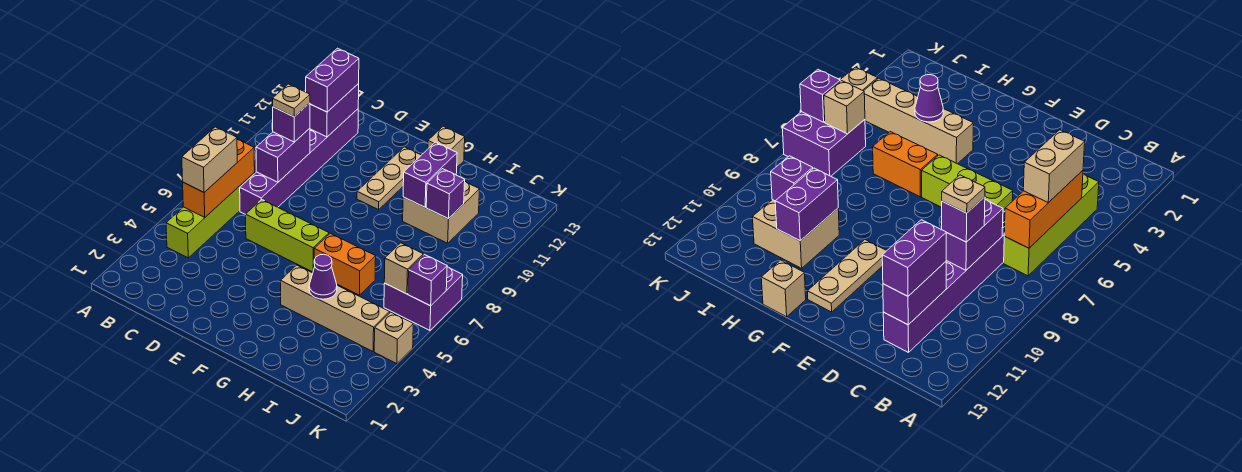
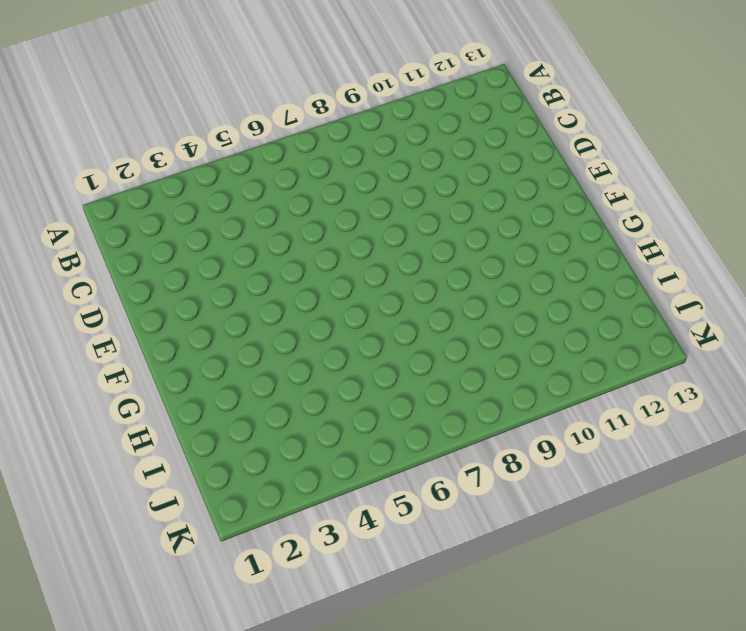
none -> lime 1x4 brick [166,172,255,258]
none -> purple 1x6 brick [240,109,358,215]
none -> lime 1x3 brick [246,199,329,272]

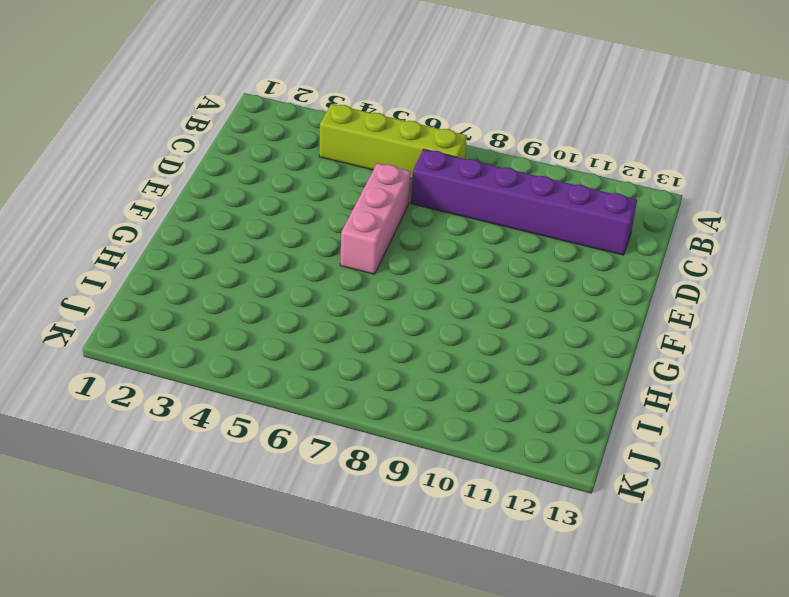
pink 1x3 brick [340,163,411,274] -> lime 1x3 brick [246,199,329,272]
none -> tan 1x3 plate [357,147,421,210]
none -> tan 1x4 brick [281,265,390,351]
none -> orange 1x2 brick [314,233,376,295]

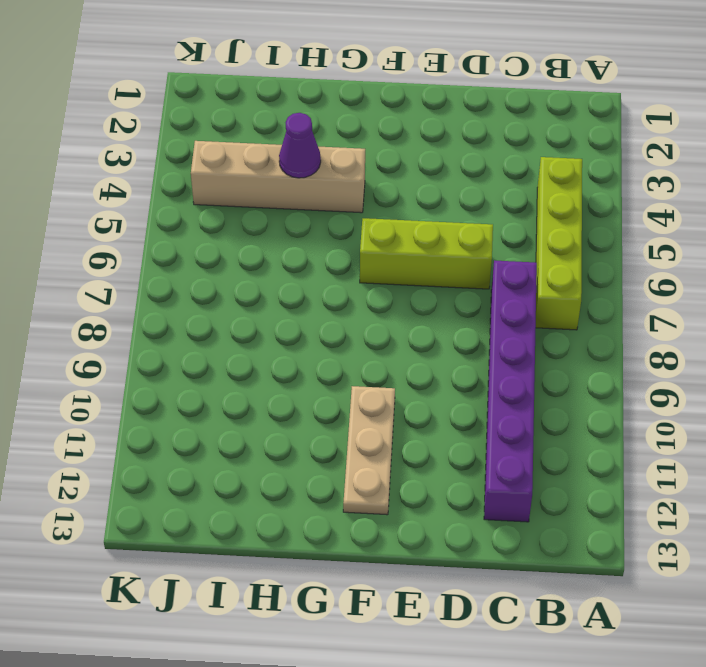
none -> orange 1x2 brick [314,233,376,295]
none -> tan 1x1 brick [428,126,465,167]
none -> tan 2x2 brick [403,182,480,243]

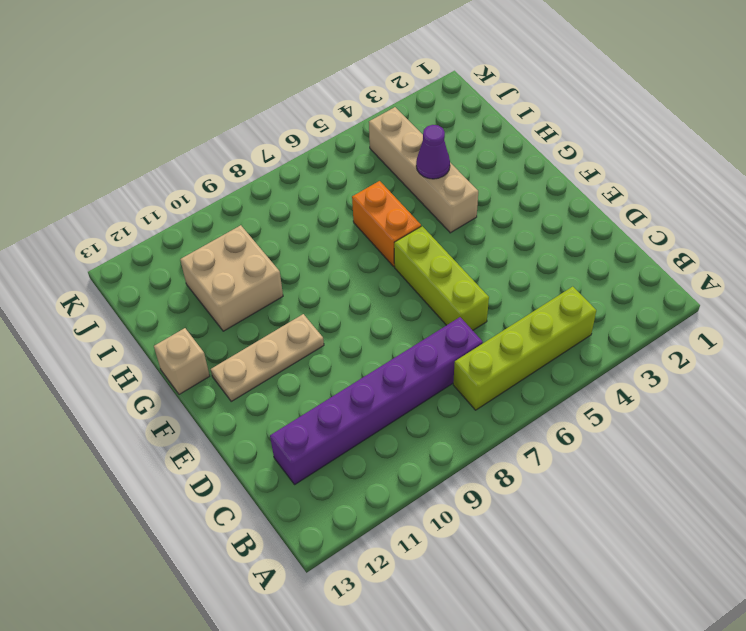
none -> purple 2x2 brick [384,267,463,330]
none -> tan 1x1 brick [374,312,413,364]
none -> orange 1x3 brick [183,139,255,217]

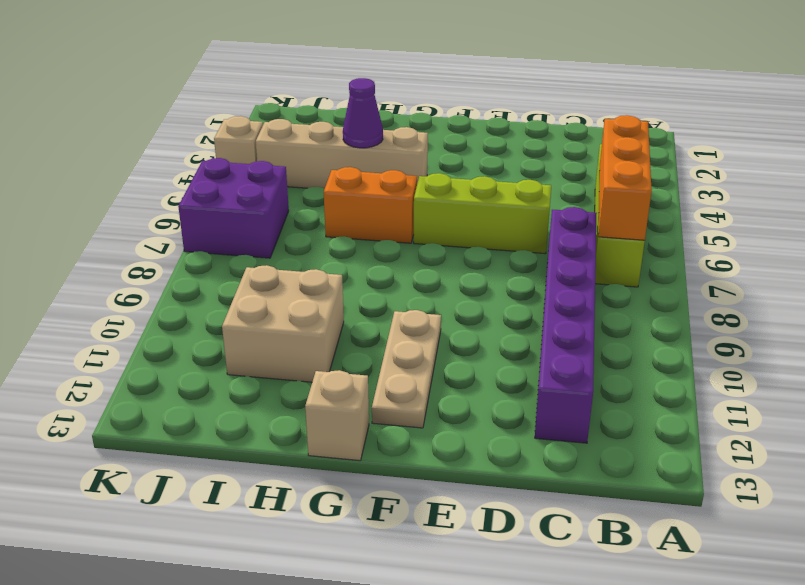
none -> purple 1x2 brick [256,128,310,182]
none -> purple 1x2 brick [310,84,359,137]
none -> purple 1x2 brick [403,142,457,207]

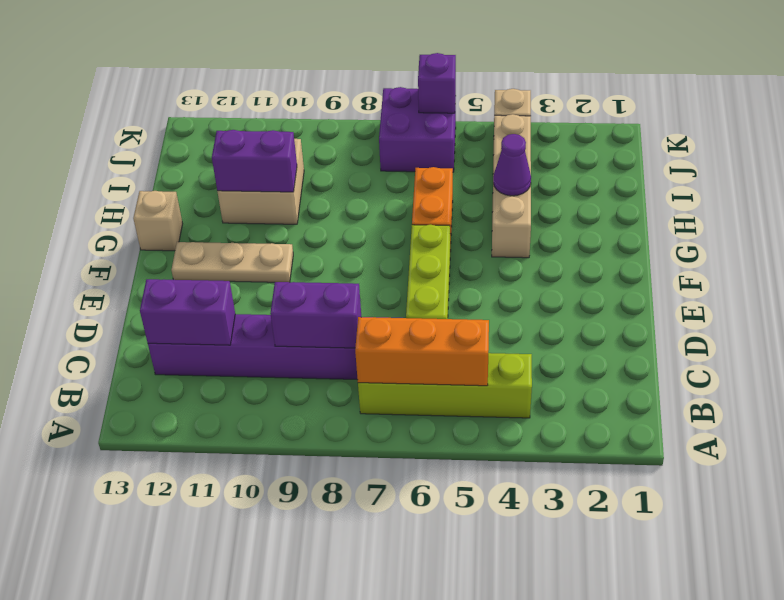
none -> purple 1x1 brick [426,169,465,219]
none -> tan 1x1 brick [384,243,423,294]
none -> tan 1x2 brick [182,127,237,192]

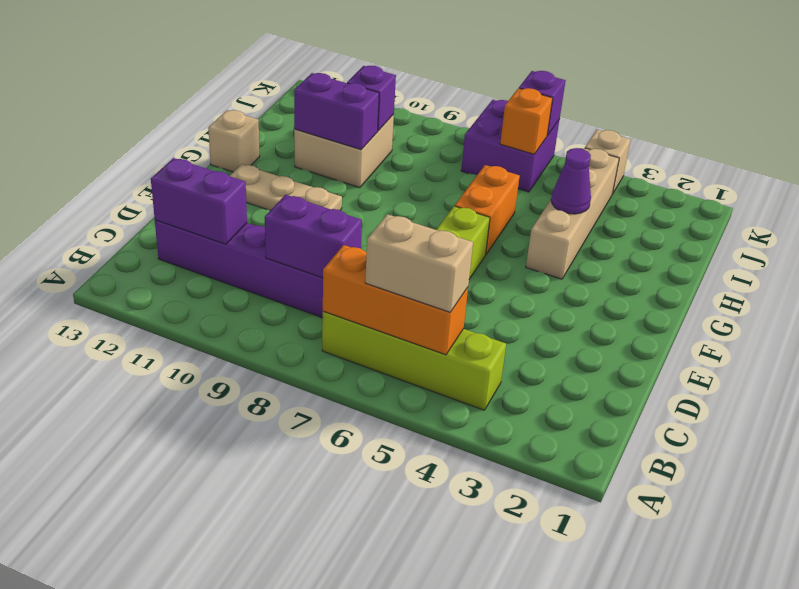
orange 1x1 brick [500,88,553,154] -> tan 1x1 brick [384,243,423,294]
none -> purple 1x1 brick [273,103,310,142]
none -> purple 1x2 brick [306,48,359,112]
none -> tan 1x1 plate [273,84,310,117]

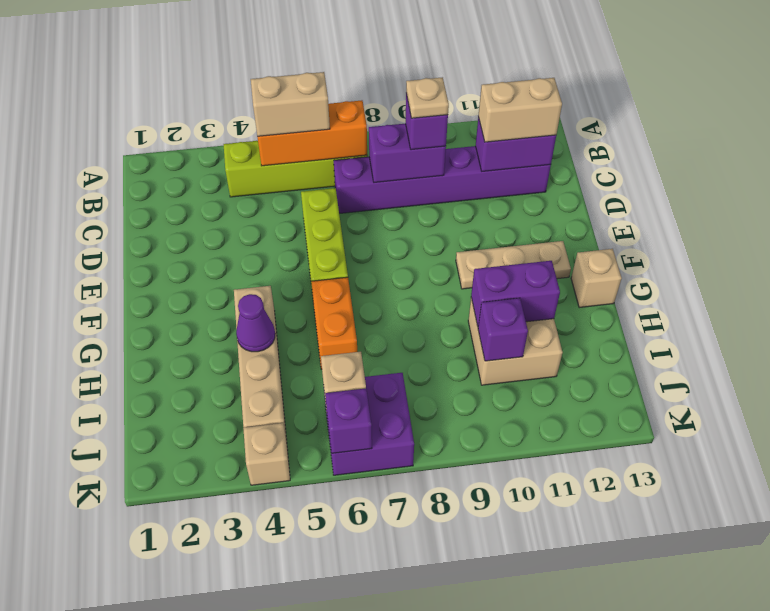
tan 1x2 brick [478,78,562,142] -> purple 1x2 brick [306,48,359,112]

